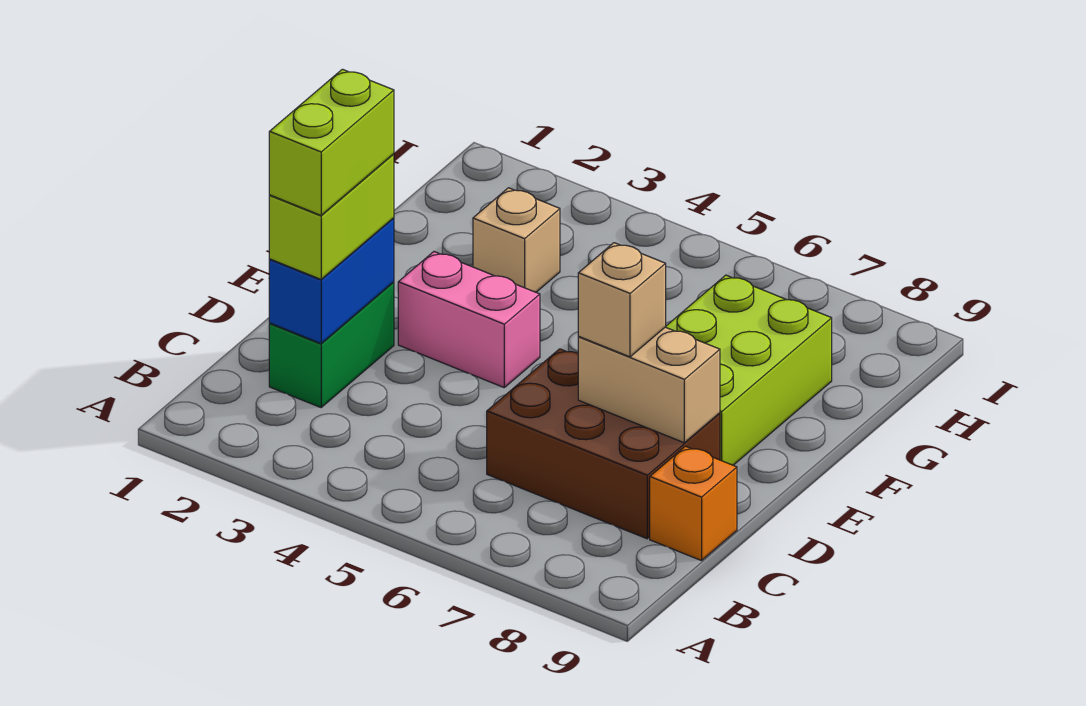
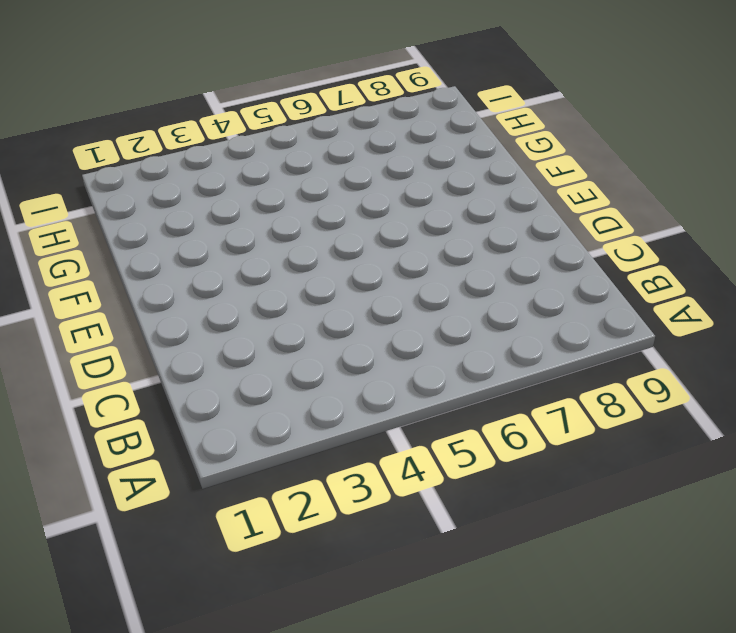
none -> green 1x2 brick [269,282,394,407]
none -> brown 2x3 brick [487,349,720,539]

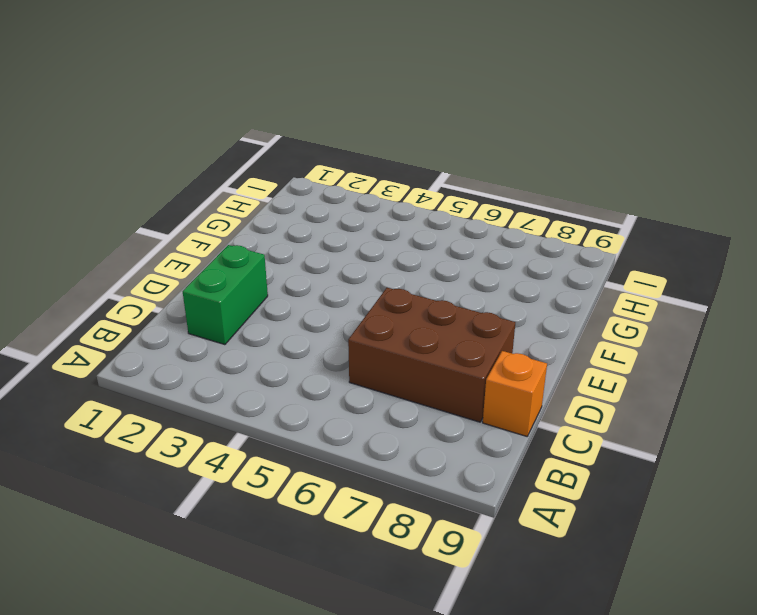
none -> pink 1x2 brick [398,252,540,387]
none -> lime 2x3 brick [666,275,832,465]

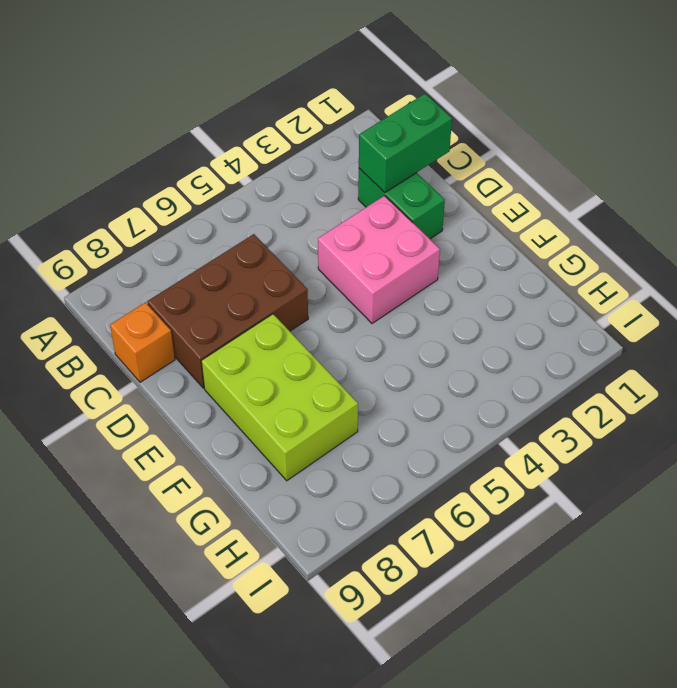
green 1x2 brick [359,94,452,192] -> blue 1x2 brick [269,218,394,343]
pink 2x2 brick [318,196,440,323] -> pink 1x2 brick [398,252,540,387]
none -> tan 1x1 brick [473,188,560,292]
none -> tan 1x2 brick [578,327,720,443]

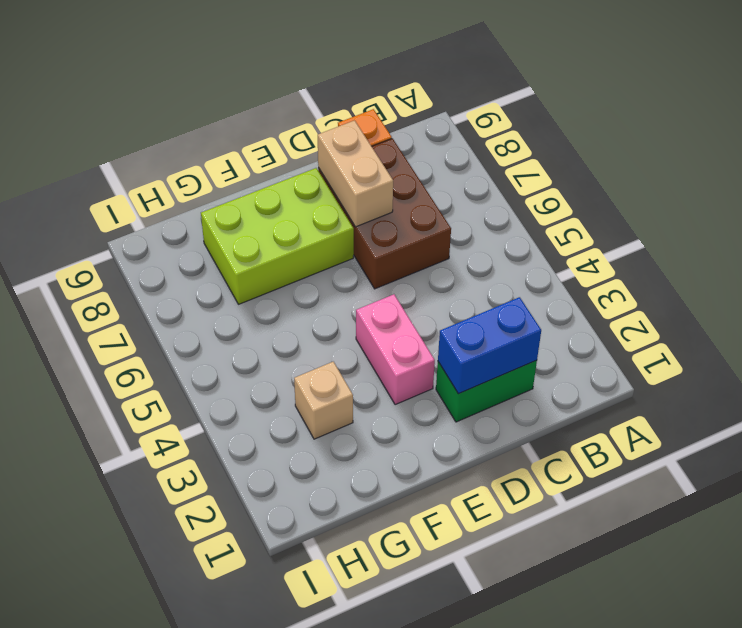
none -> lime 1x2 brick [269,154,394,279]
none -> tan 1x1 brick [578,243,666,357]

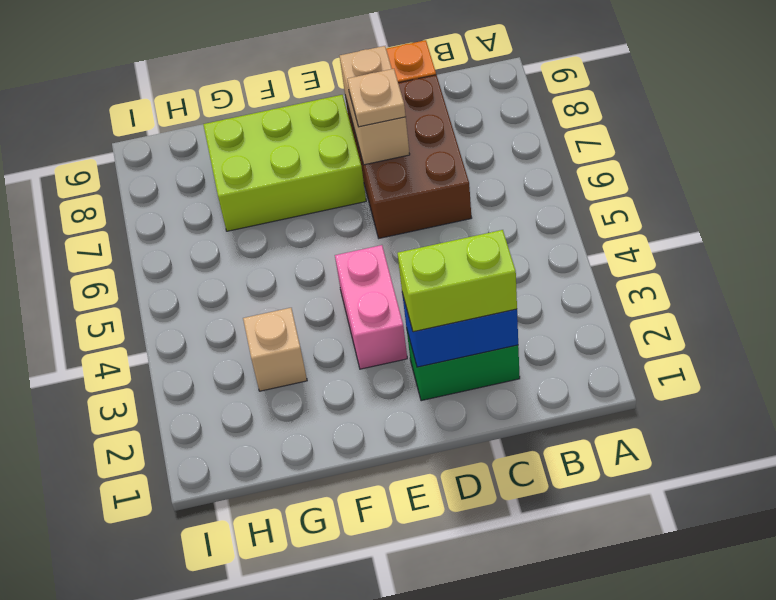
tan 1x1 plate [347,69,406,127] -> tan 1x1 brick [578,243,666,357]
none -> lime 1x2 brick [269,69,394,215]

